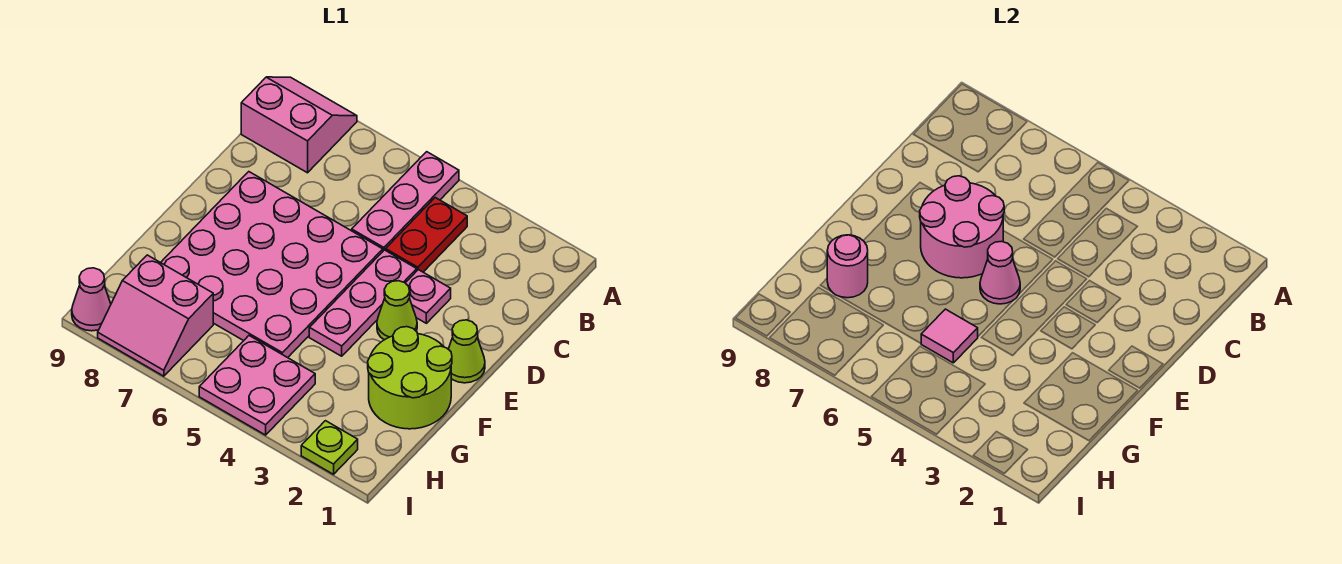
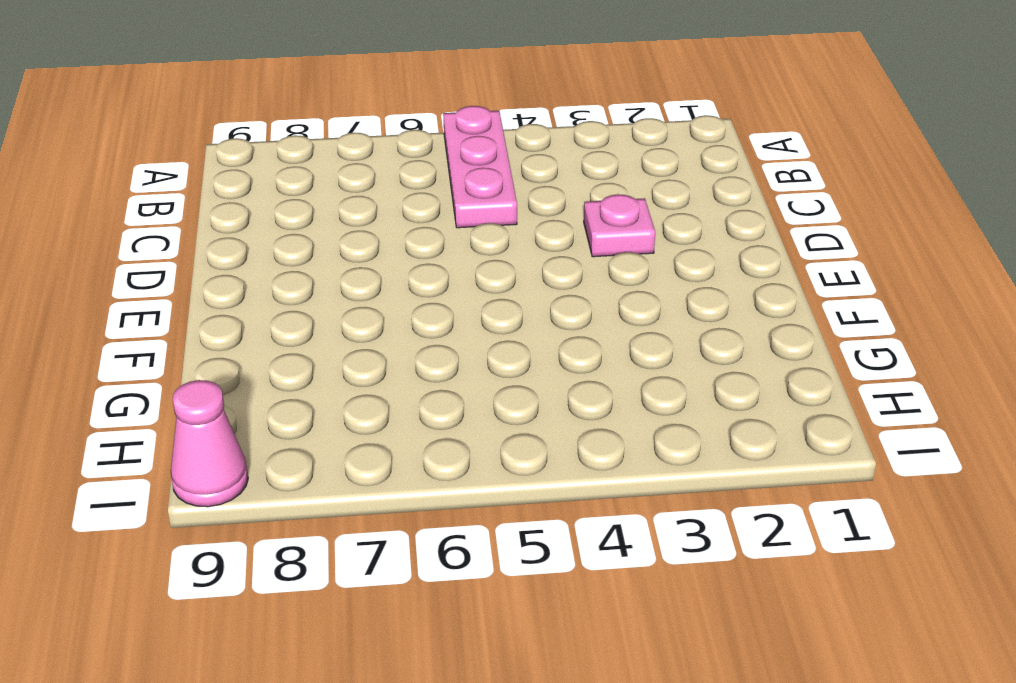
none -> pink 2x2 slope [241,77,357,173]
none -> red 1x2 plate [386,198,467,272]
none -> pink 1x3 plate [309,250,417,356]

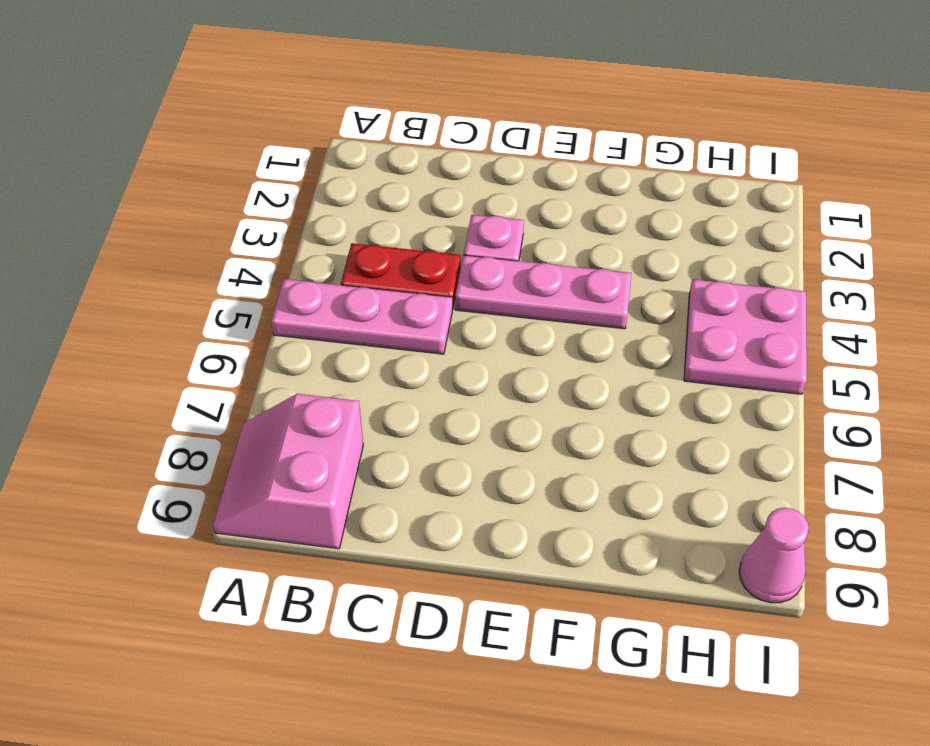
none -> pink 4x4 plate [161,172,383,358]
none -> lime 1x1 cone [448,320,485,383]
none -> lime 1x1 cone [377,281,417,340]

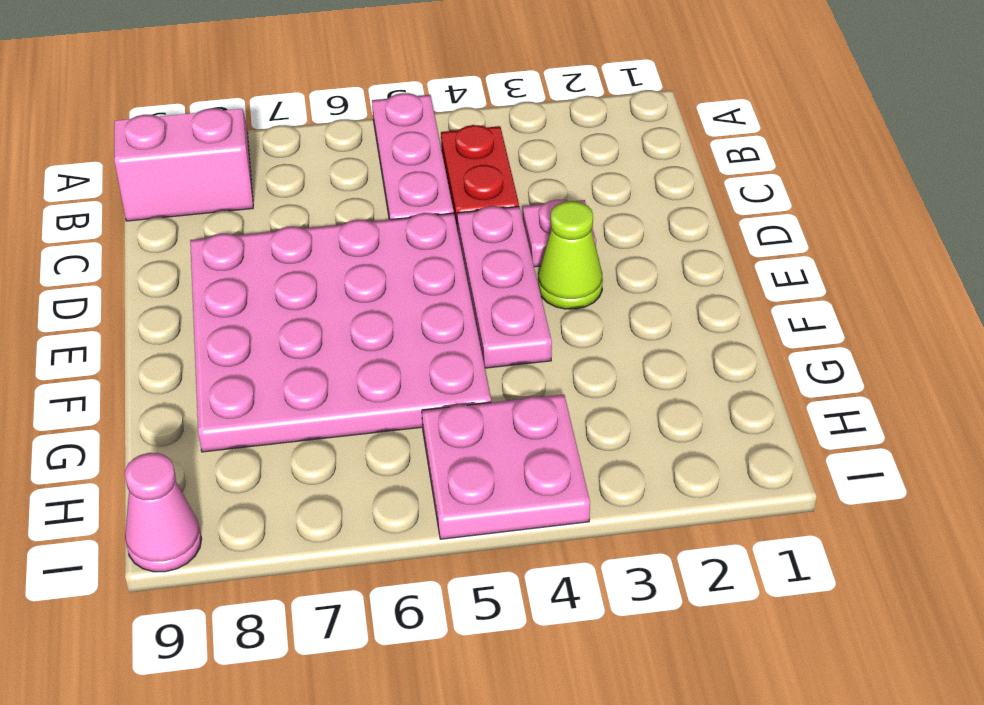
none -> lime 1x1 cone [448,320,485,383]
none -> lime 2x2 round brick [368,327,452,429]
none -> pink 2x2 slope [98,255,213,376]

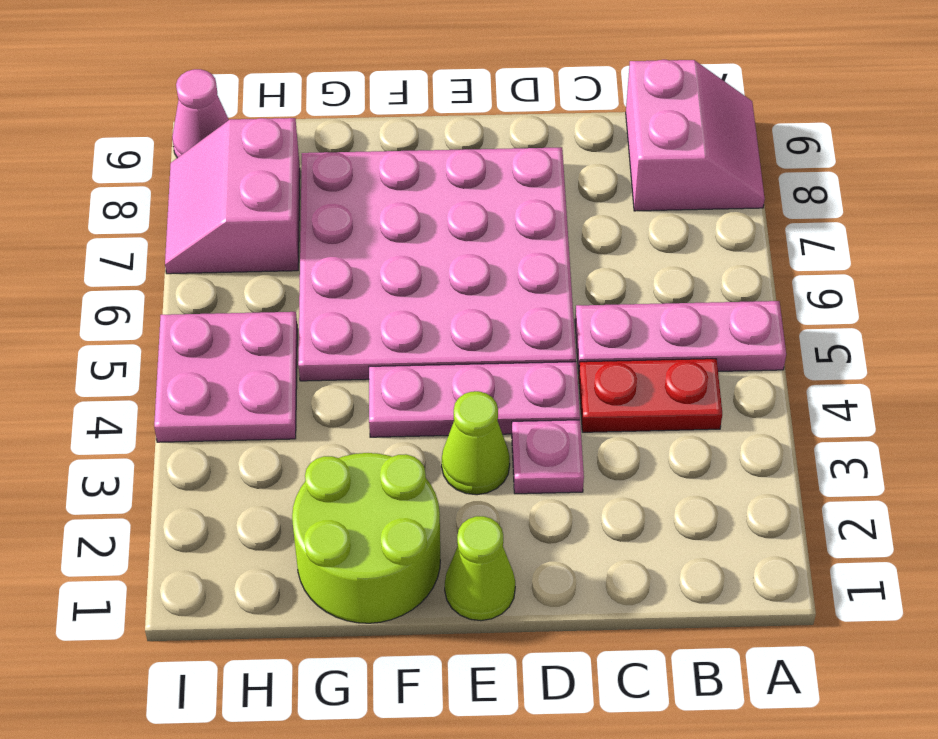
none -> lime 1x1 plate [301,421,358,474]
none -> pink 2x2 round brick [920,176,1004,278]
none -> pink 1x1 cone [980,241,1020,304]

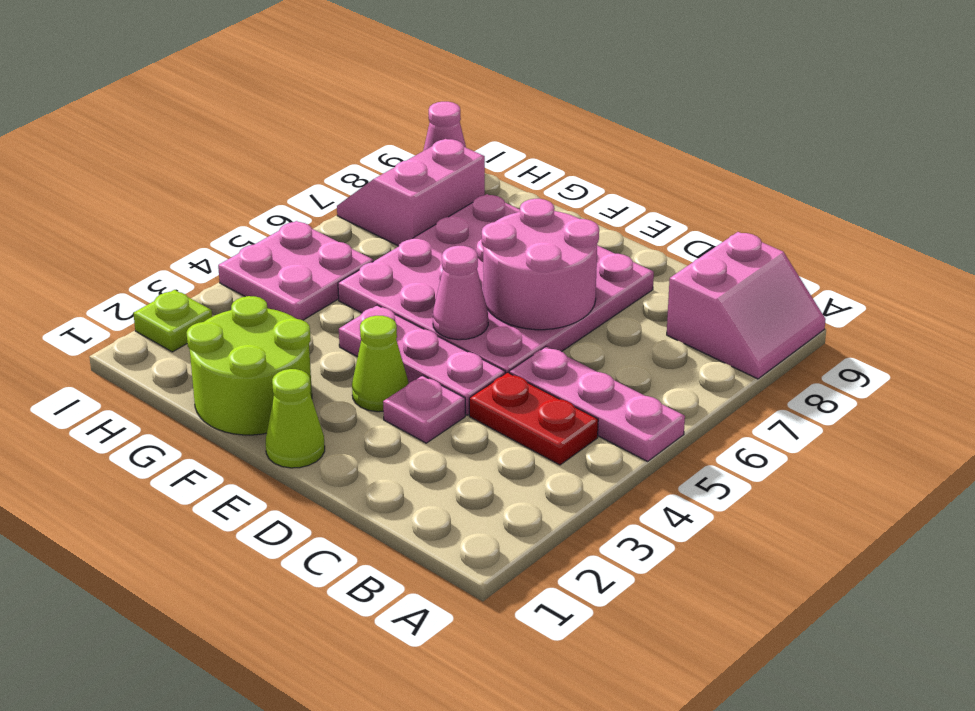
none -> pink 1x1 tile [921,309,978,363]
none -> pink 1x1 round brick [827,235,868,298]

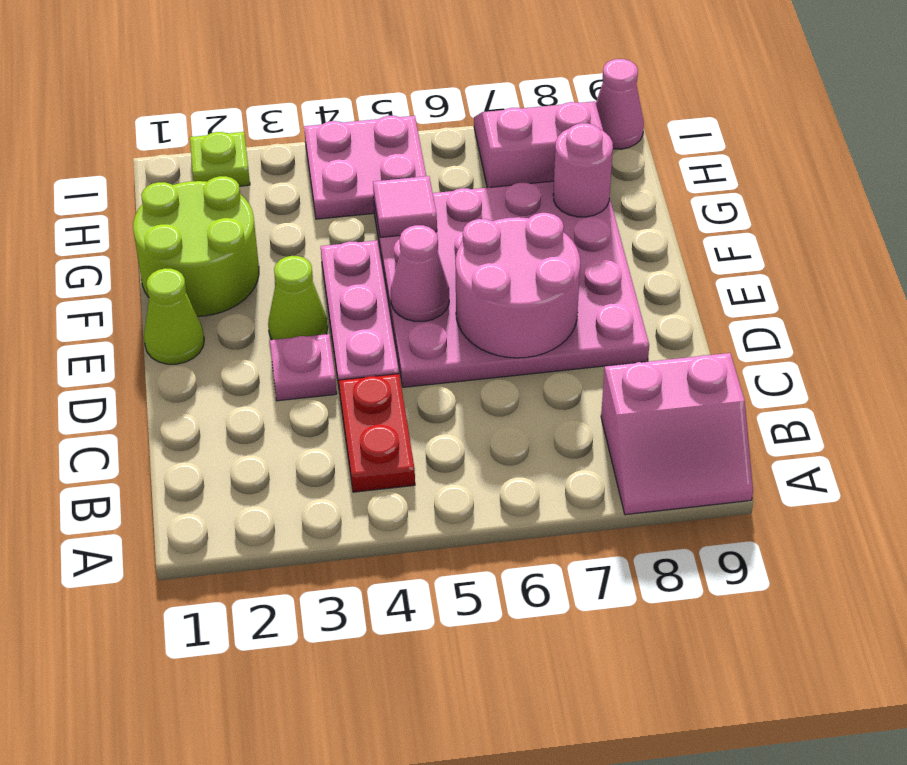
none -> pink 1x3 plate [352,152,459,251]

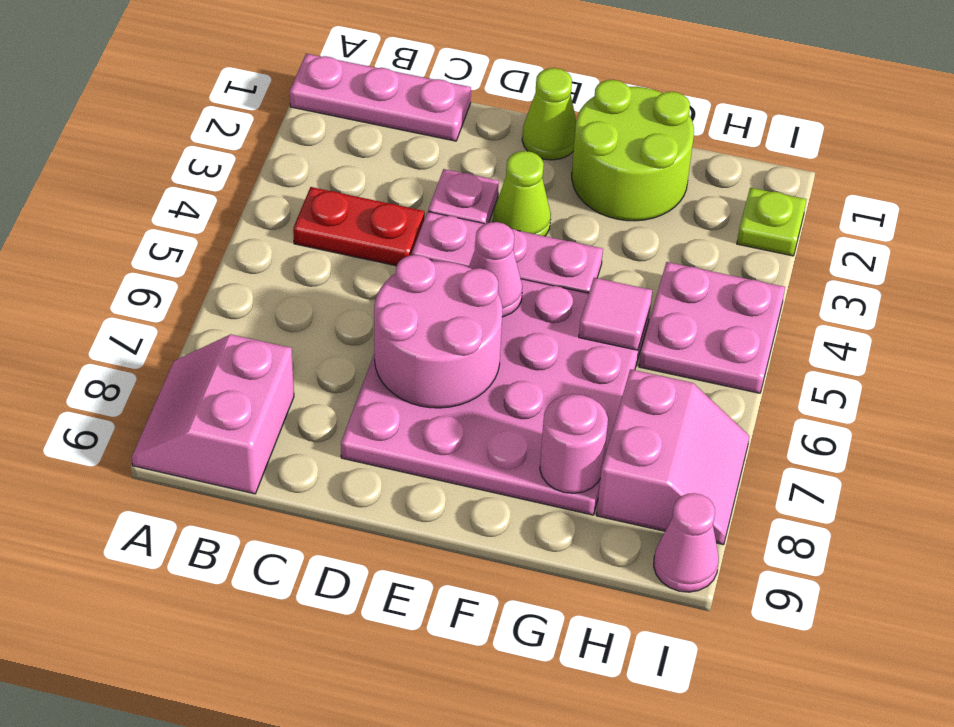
pink 1x3 plate [290,54,471,141] -> pink 1x3 plate moved to [352,152,459,251]

